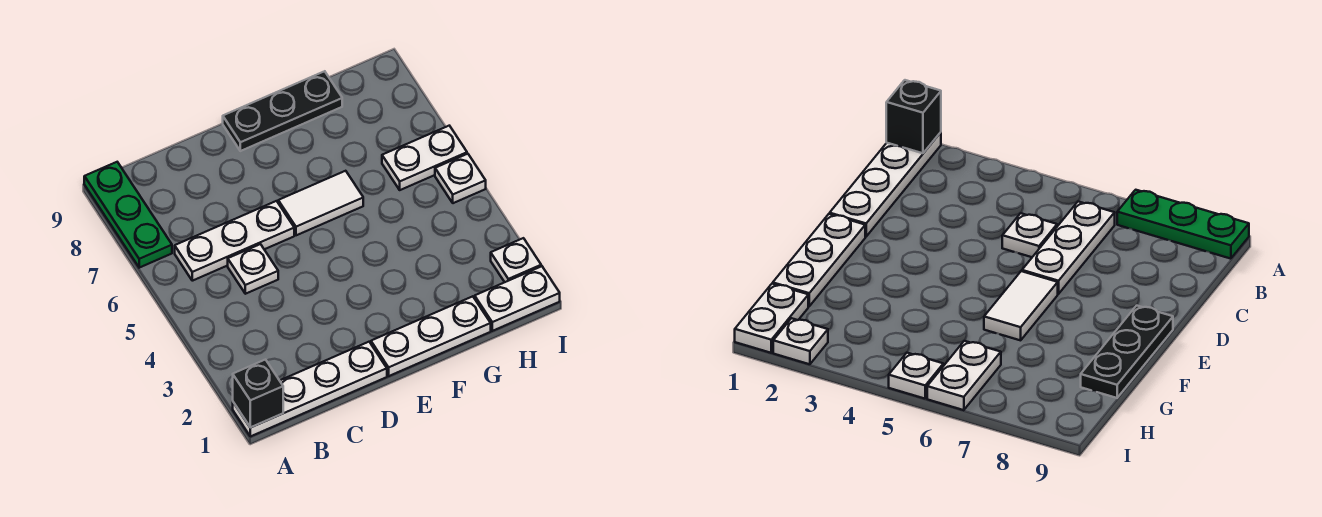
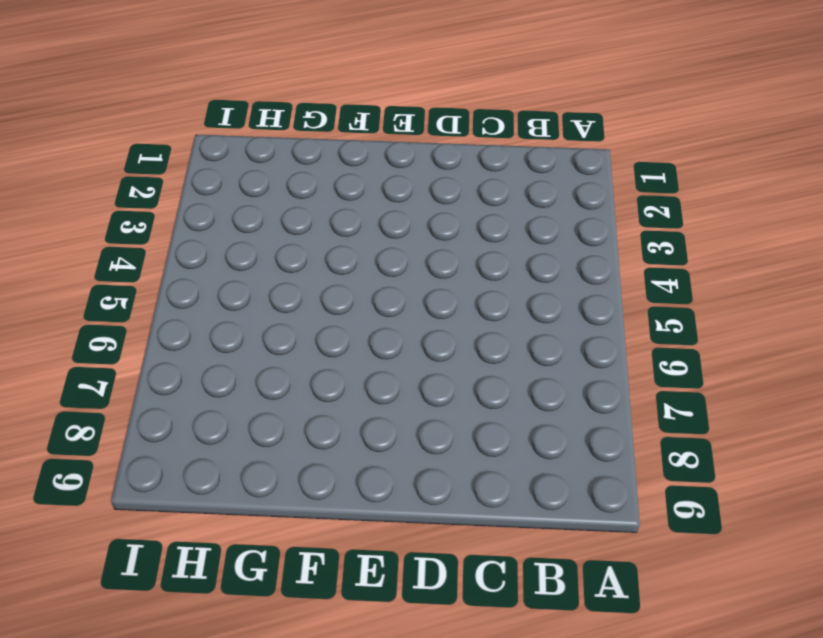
none -> white 1x4 plate [233,342,387,436]
none -> green 1x3 plate [84,162,172,268]
none -> white 1x3 plate [175,201,294,281]

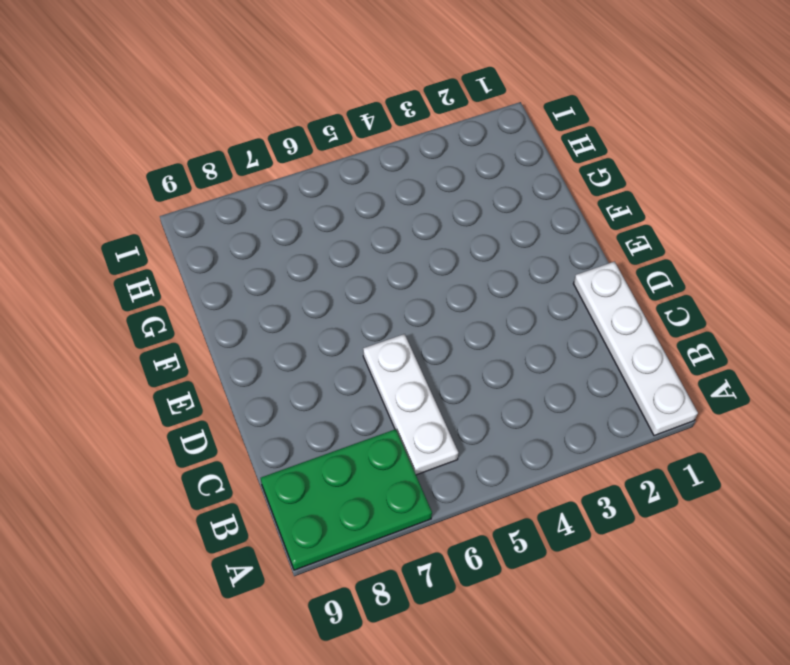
green 2x3 plate [261,429,432,570] -> green 1x3 plate [84,162,172,268]
none -> white 1x1 plate [228,244,278,294]
none -> white 1x3 plate [371,296,491,376]
none -> white 1x2 tile [278,171,363,235]

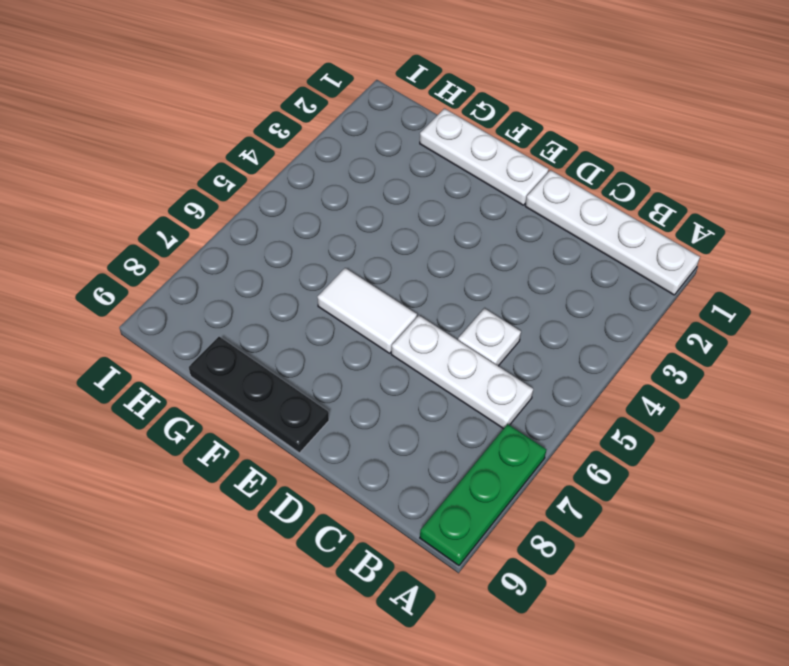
none -> white 1x2 plate [475,266,560,331]
none -> white 1x2 plate [382,126,467,190]
none -> white 1x1 plate [491,238,541,282]

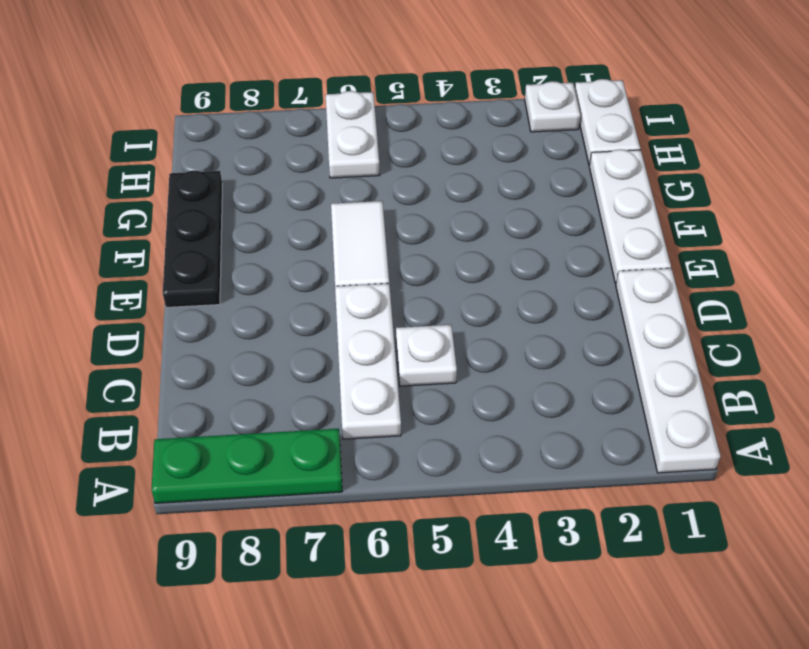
none -> white 1x1 plate [435,154,486,203]
none -> black 1x1 brick [233,360,283,428]

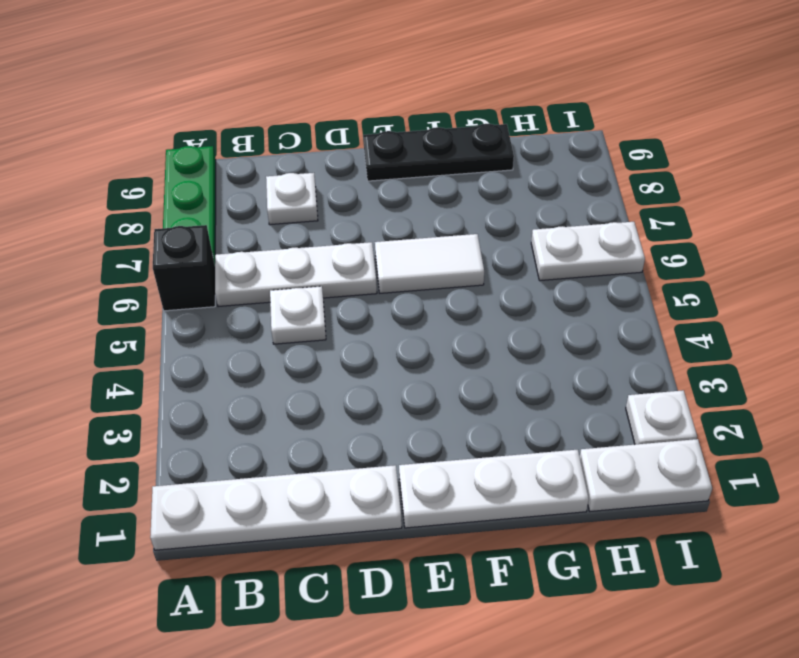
black 1x1 brick [153,225,215,311] -> black 1x1 brick moved to [233,360,283,428]
white 1x1 plate [266,173,318,225] -> white 1x1 plate moved to [435,154,486,203]

